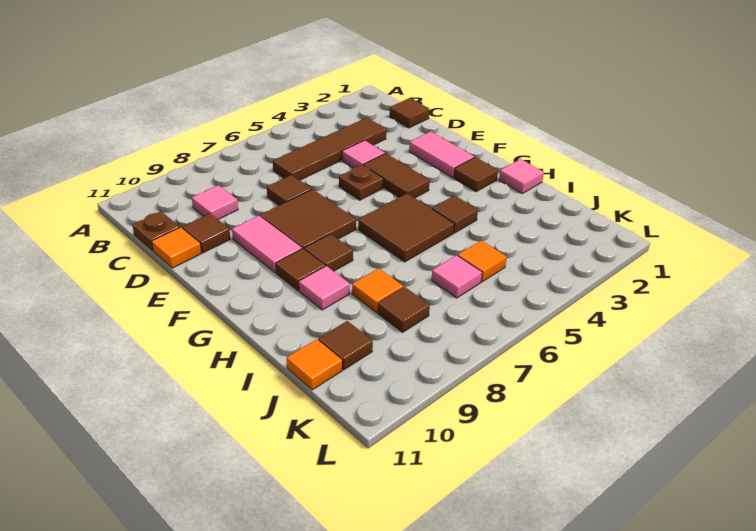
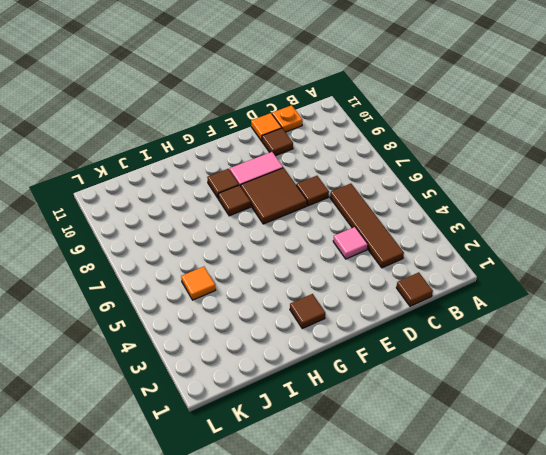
orange 1x1 plate [272,105,303,132] -> brown 1x1 plate [132,211,180,251]
none -> pink 1x1 tile [192,185,238,219]
none -> pink 1x2 tile [409,131,474,178]
none -> brown 1x2 tile [364,153,430,198]

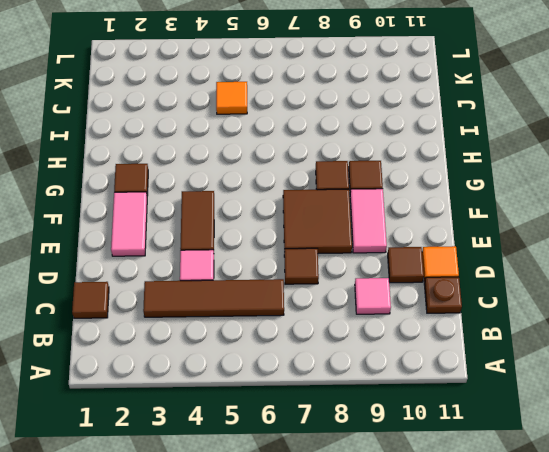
none -> brown 1x1 plate [339,165,383,200]
none -> brown 2x2 tile [358,193,454,262]
none -> pink 1x1 tile [499,159,544,193]

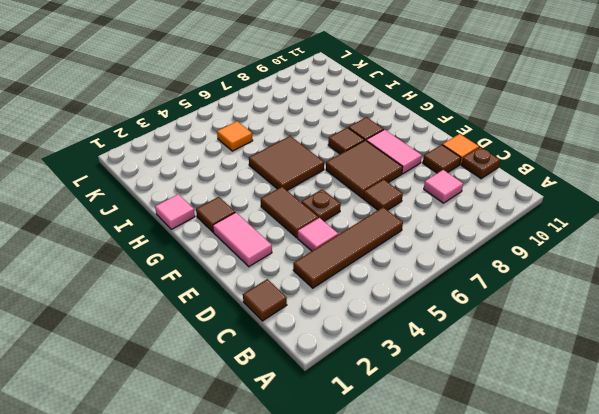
none -> brown 1x1 tile [432,195,478,233]
none -> pink 1x1 tile [299,266,350,310]
none -> orange 1x1 tile [352,268,403,312]

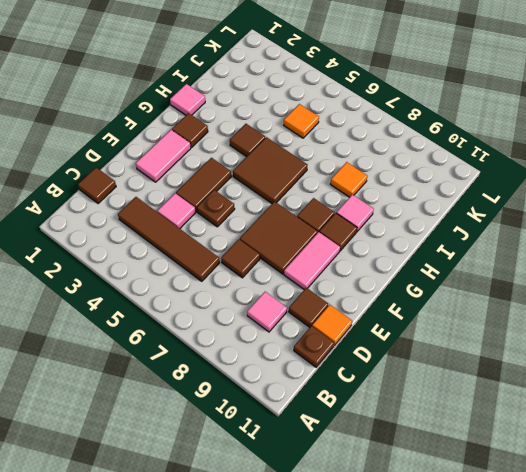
none -> pink 1x1 tile [431,255,482,298]
none -> brown 1x1 tile [377,287,430,332]
none -> brown 1x1 tile [318,321,373,370]

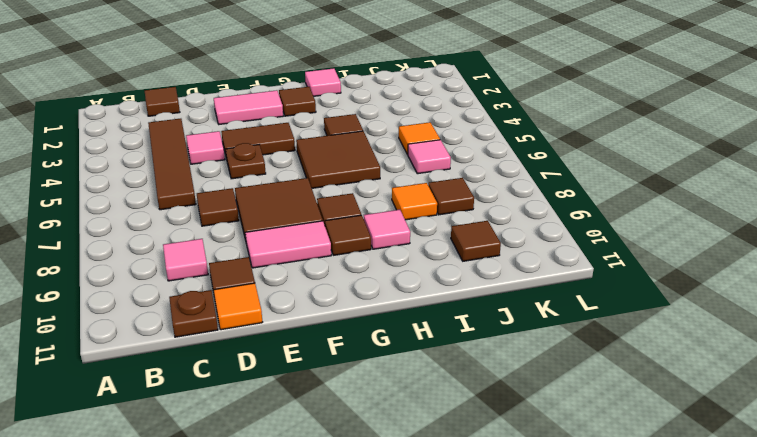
none -> orange 1x1 tile [287,339,342,390]

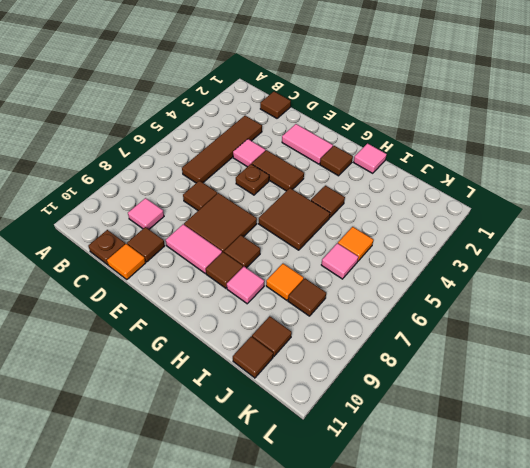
brown 1x1 tile [233,336,273,378] -> orange 1x1 tile [287,339,342,390]

